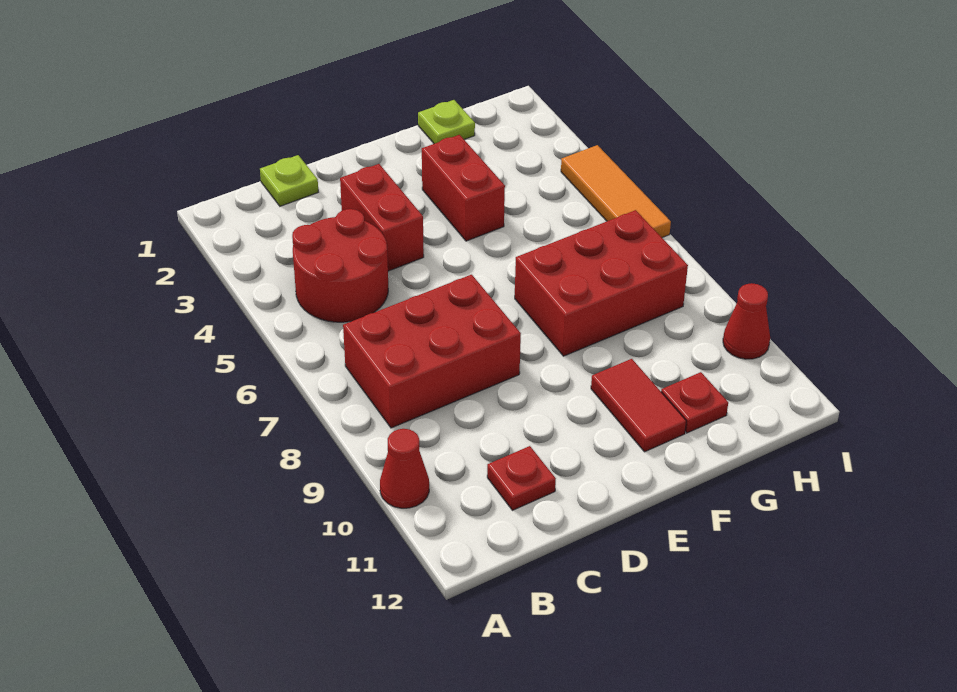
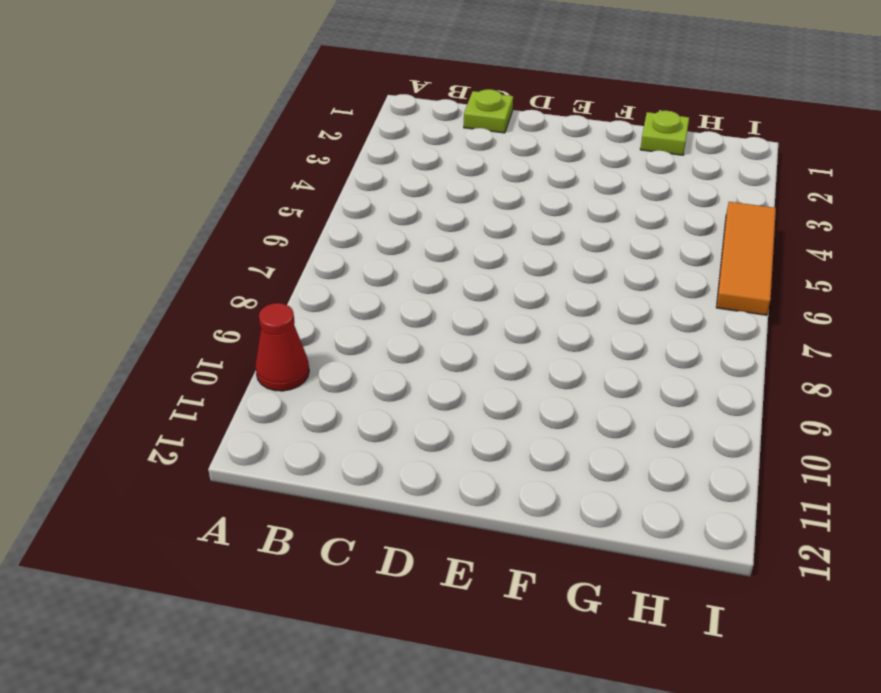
none -> red 2x2 round brick [292,209,388,322]
none -> red 2x3 brick [343,275,521,428]
none -> red 1x1 plate [487,446,556,510]

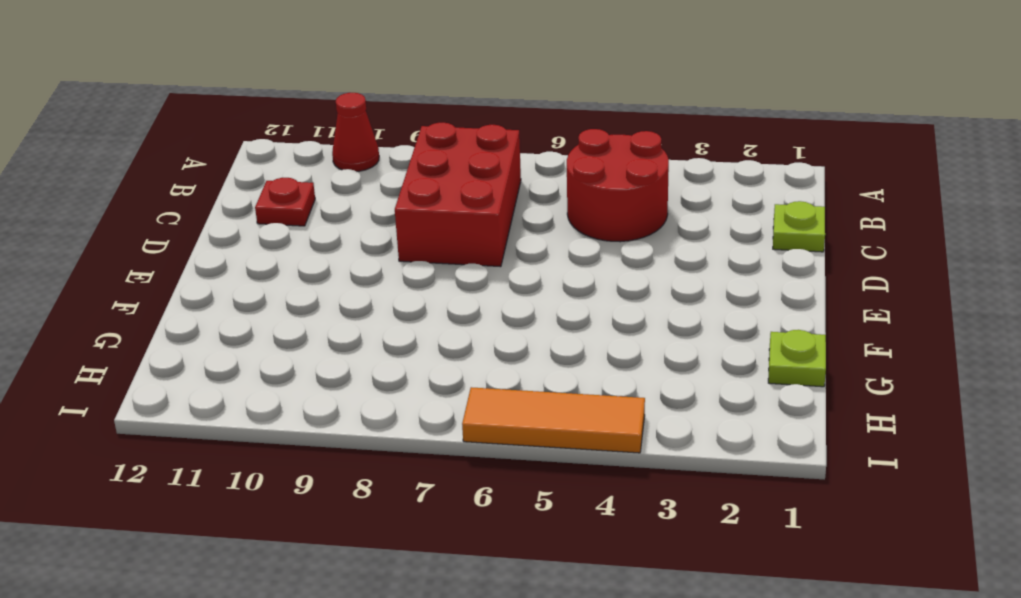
none -> red 1x2 brick [340,164,424,271]
none -> red 1x2 brick [422,135,505,241]
none -> red 2x3 brick [515,210,688,356]

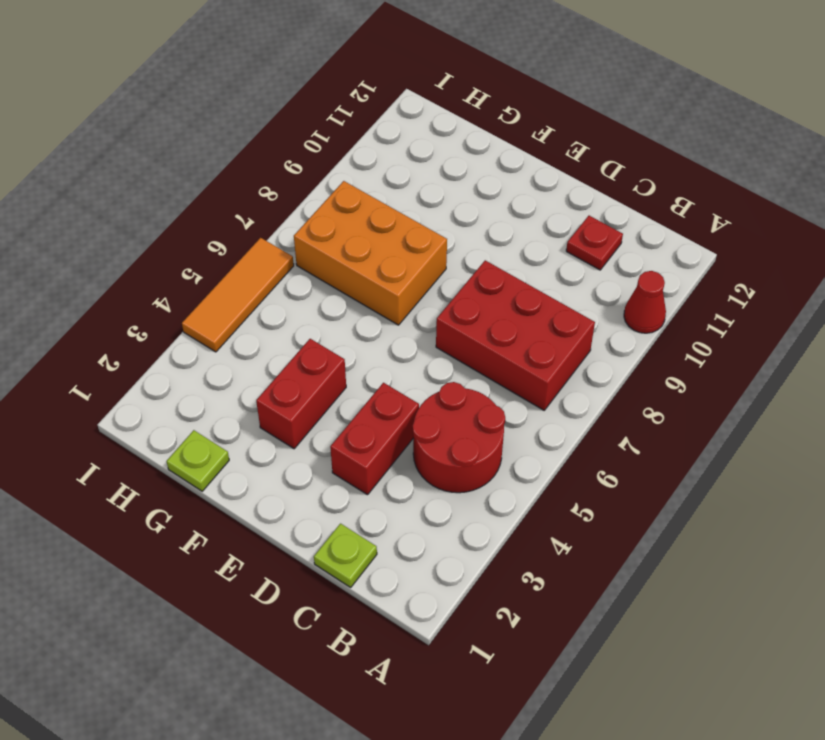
orange 2x3 brick [294,181,447,325] -> red 2x3 brick [515,210,688,356]
none -> red 1x2 tile [591,359,686,452]
none -> red 1x1 plate [661,372,728,433]
none -> red 1x1 cone [723,283,770,359]

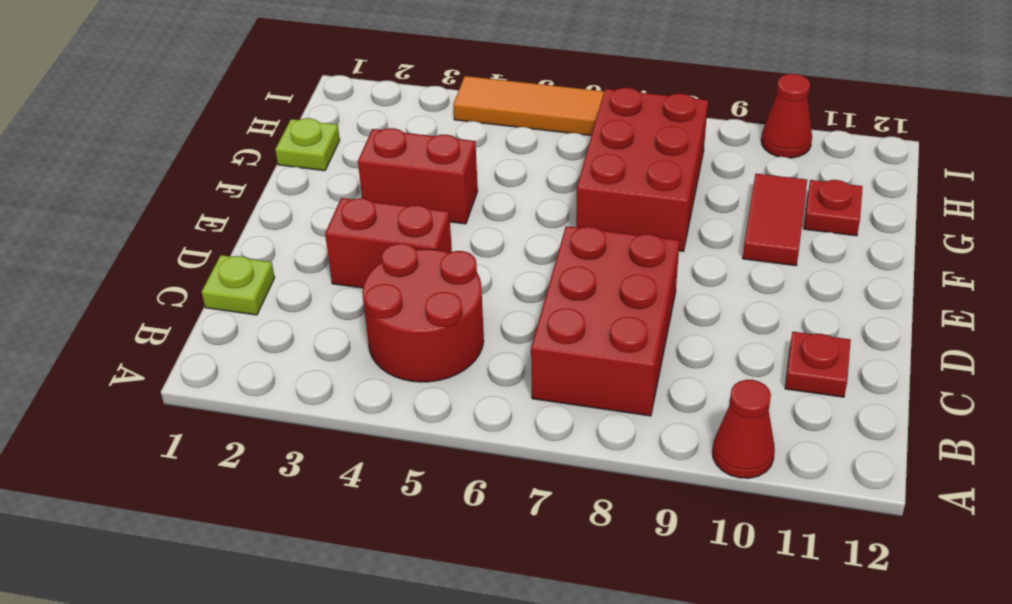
red 1x2 tile [743,174,807,266] -> red 1x2 tile turned to [591,359,686,452]

